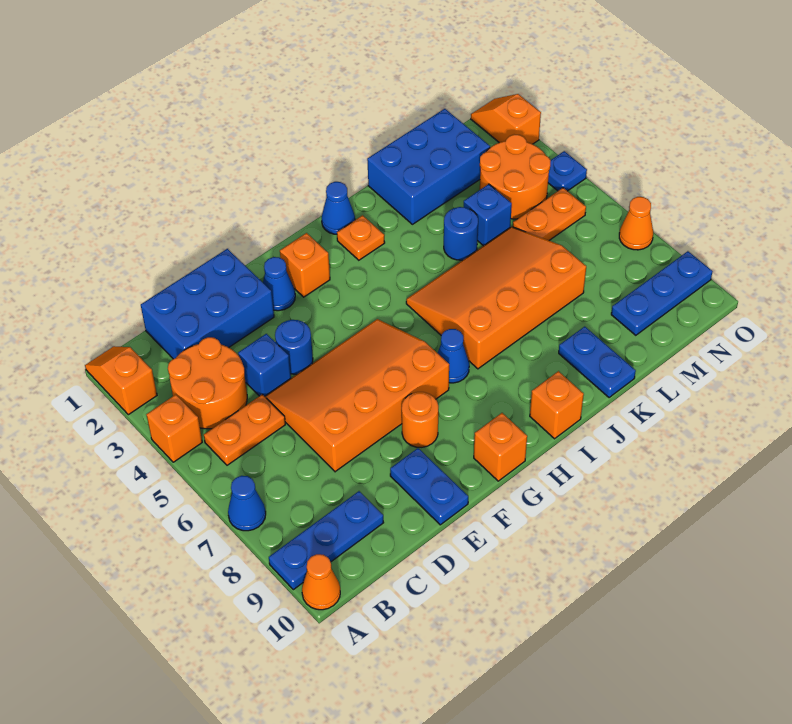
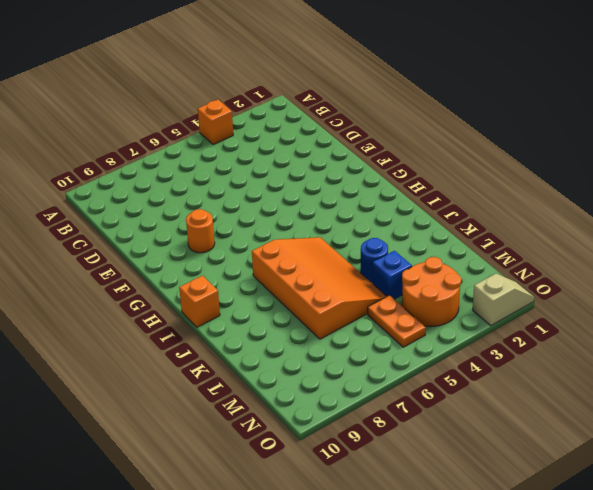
tan 1x2 slope [473,274,534,326] -> orange 1x2 slope [471,94,541,144]
none -> orange 1x2 slope [85,346,157,415]
none -> blue 1x1 cone [228,476,266,531]
none -> blue 1x3 plate [269,491,384,590]
none -> orange 1x1 cone [302,554,340,610]

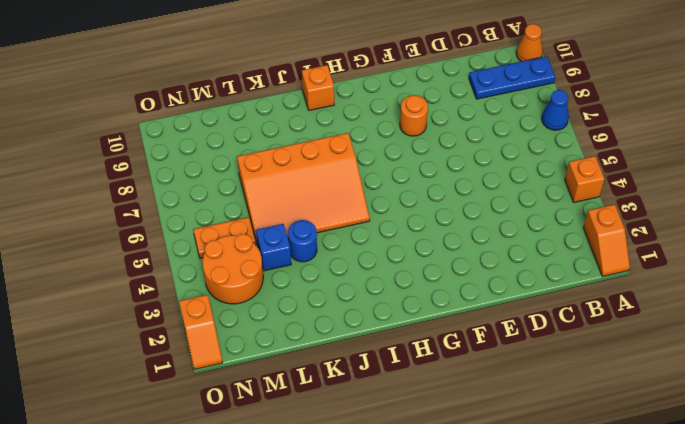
none -> orange 2x2 round brick [168,337,247,429]
none -> orange 1x2 plate [204,394,285,465]
none -> blue 2x3 brick [141,249,274,359]
none -> blue 1x1 brick [238,334,291,396]

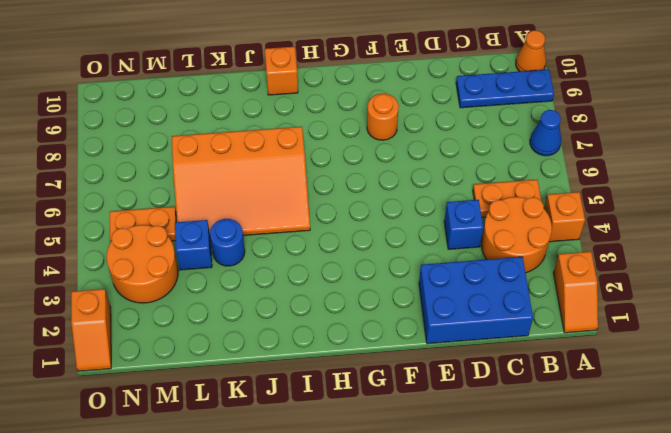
none -> orange 3x4 slope [265,319,449,472]
none -> blue 1x1 round brick [275,320,313,374]
none -> blue 1x2 plate [390,448,468,525]
none -> blue 1x1 cone [263,257,295,311]

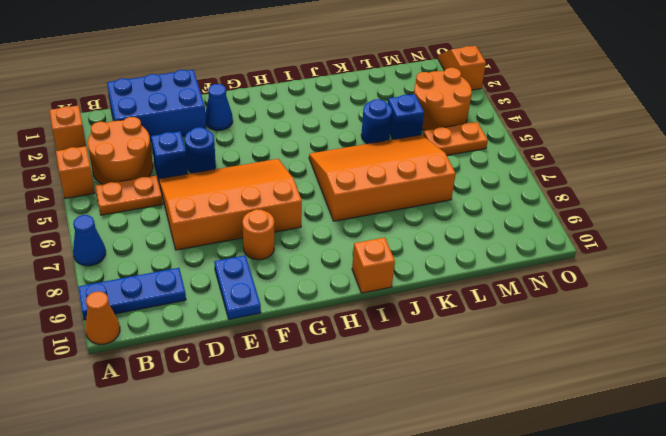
none -> orange 1x1 brick [280,233,330,297]
none -> orange 1x1 brick [474,413,527,481]
none -> blue 1x1 cone [438,329,469,383]
none -> blue 1x1 cone [322,182,355,234]

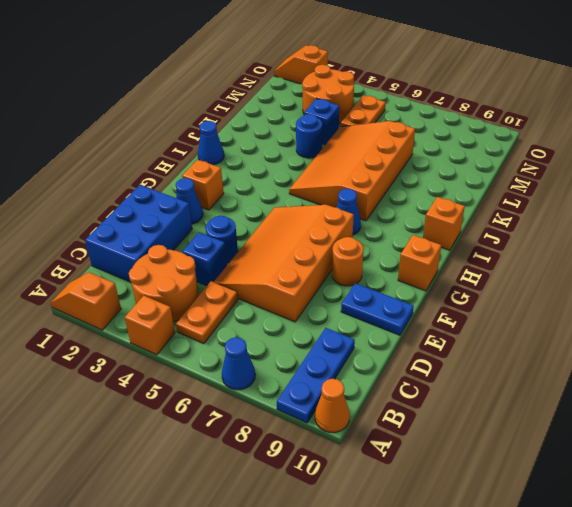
none -> orange 1x1 plate [337,215,385,260]
none -> blue 2x3 brick [367,109,490,224]
none -> blue 1x2 plate [559,326,636,398]
none -> blue 1x3 plate [611,251,713,335]

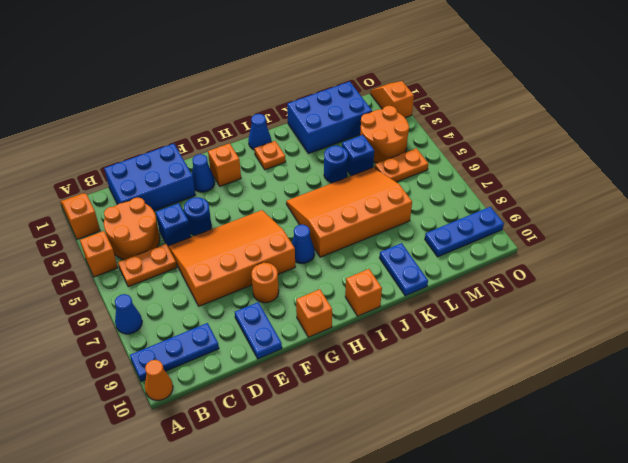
none -> blue 1x1 plate [548,151,587,191]
none -> orange 1x1 cone [619,197,653,250]

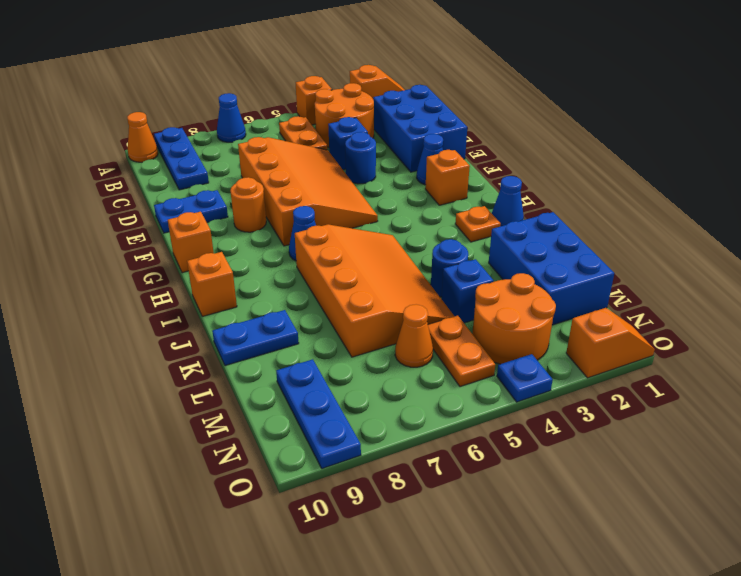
orange 1x1 cone [395,304,433,367] -> orange 1x1 cone moved to [619,197,653,250]

